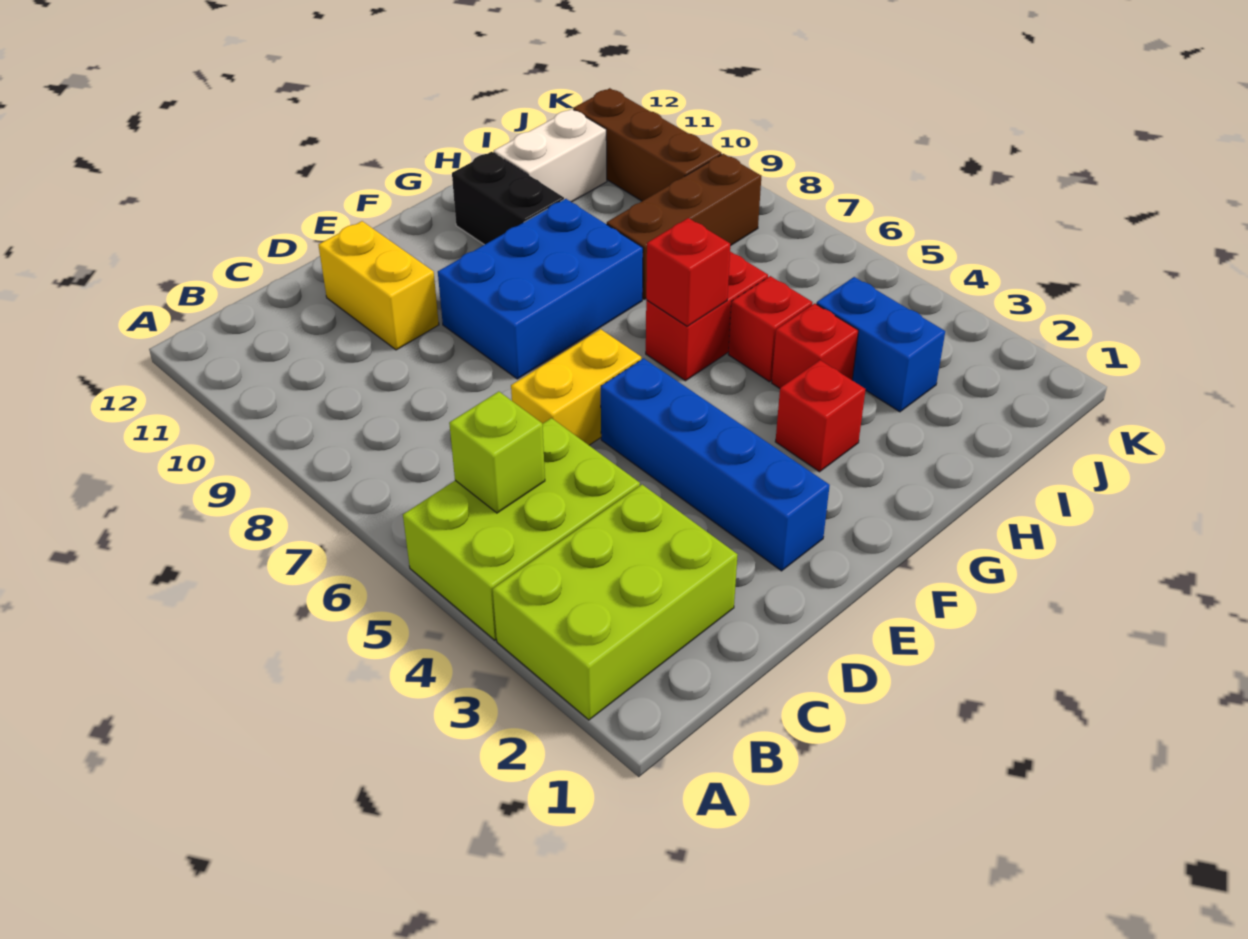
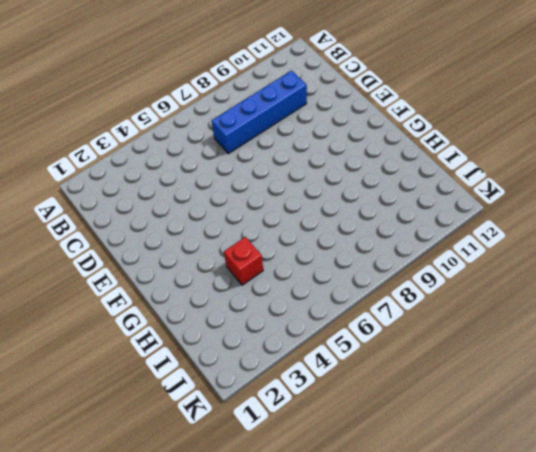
blue 1x4 brick [211,71,307,154] -> blue 1x4 brick moved to [601,358,830,571]
none -> lime 2x3 brick [493,485,738,720]
none -> lime 2x3 brick [403,418,640,640]
none -> yellow 1x2 brick [511,329,641,445]

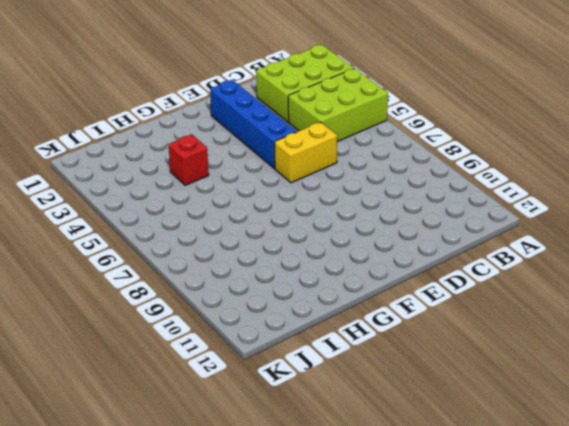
none -> yellow 1x2 brick [319,221,439,350]
none -> blue 2x3 brick [438,199,643,379]
none -> red 1x1 brick [775,360,866,472]

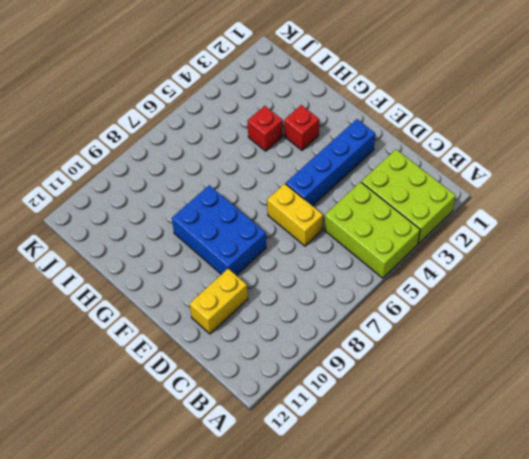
none -> red 1x2 brick [646,252,768,381]
none -> black 1x2 brick [452,152,564,245]
none -> red 1x1 brick [728,276,813,382]

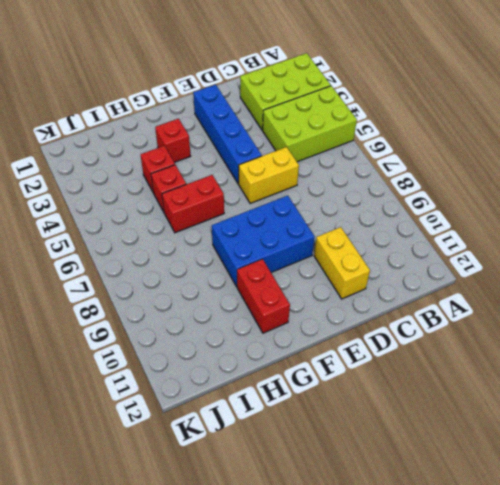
red 1x2 brick [237,259,290,333] -> black 1x2 brick [452,152,564,245]
none -> brown 1x3 brick [607,154,761,299]
none -> white 1x2 brick [494,109,607,202]
none -> blue 1x2 brick [817,277,945,412]

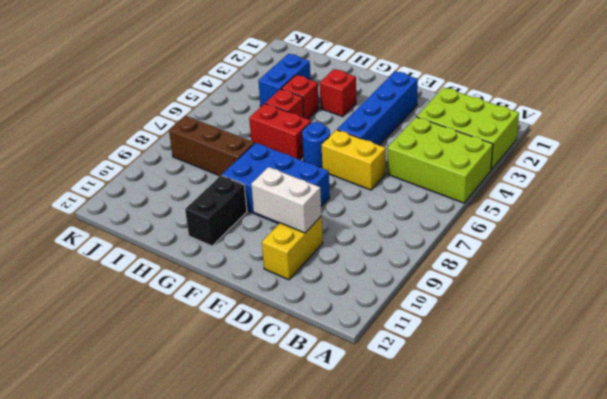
white 1x2 brick [251,167,322,233] -> white 1x2 brick moved to [494,109,607,202]
blue 1x1 round brick [302,122,330,167] -> none
none -> brown 1x3 brick [573,88,721,201]
none -> lime 1x1 brick [449,392,545,513]
none -> red 1x1 brick [646,218,730,326]

